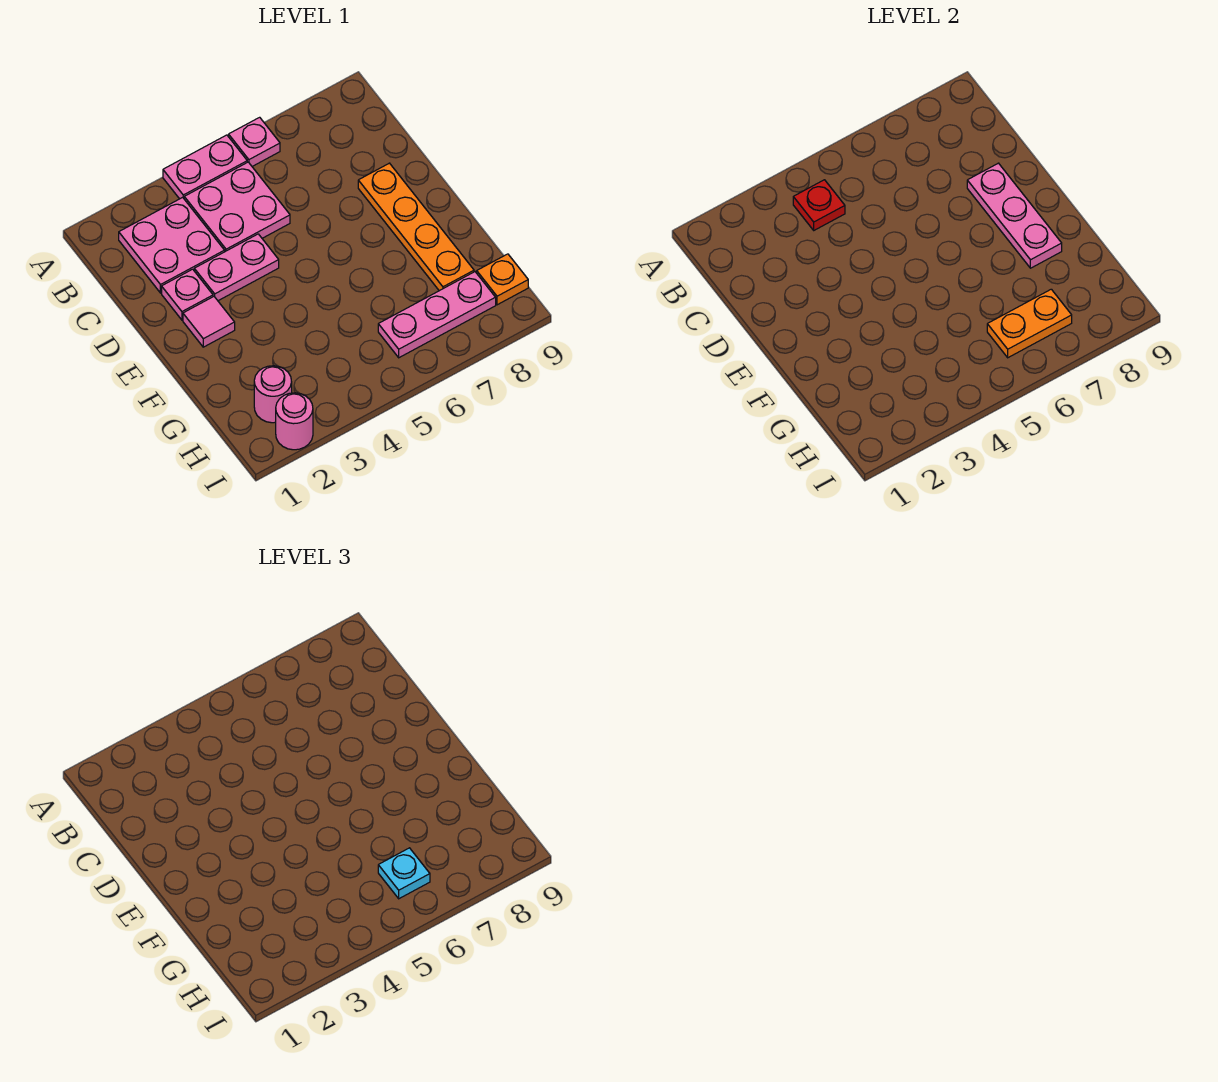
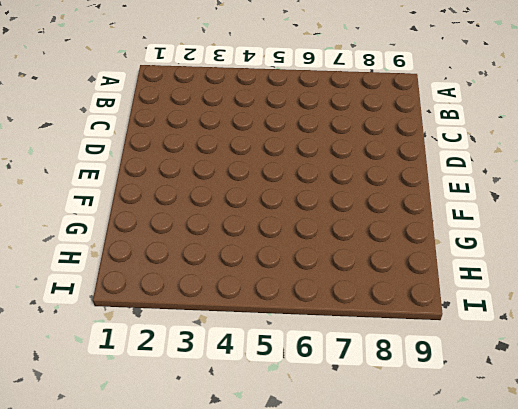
none -> pink 1x2 plate [163,135,247,199]
none -> pink 1x1 plate [229,117,280,166]
none -> pink 2x2 plate [119,197,225,293]

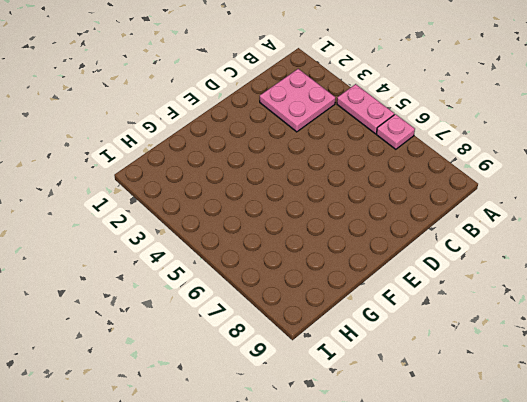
none -> pink 2x2 plate [184,162,290,251]
none -> pink 1x1 plate [162,269,213,320]
none -> pink 1x2 plate [194,234,279,301]

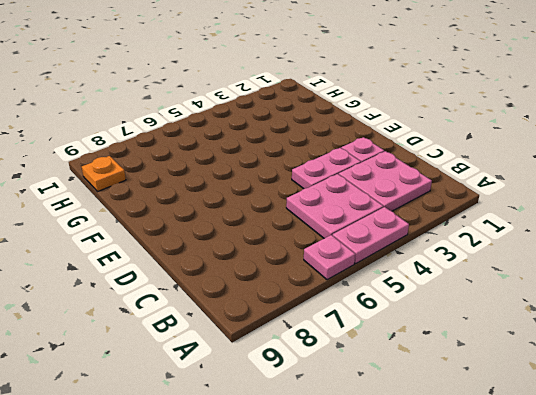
none -> orange 1x4 plate [358,163,474,291]
none -> pink 1x1 tile [183,297,235,347]
none -> pink 1x1 round brick [254,366,292,423]

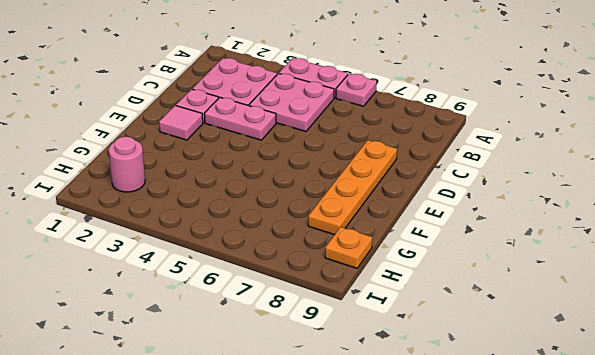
none -> pink 1x3 plate [378,272,496,358]
none -> pink 1x1 round brick [276,393,313,450]
none -> red 1x1 plate [793,180,845,230]

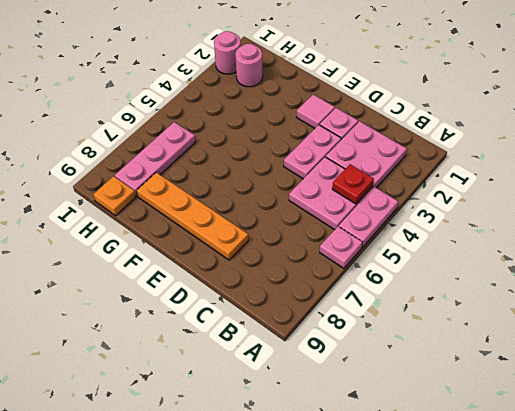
none -> pink 1x3 plate [967,163,1062,268]
none -> orange 1x2 plate [987,289,1072,358]
none -> cyan 1x1 plate [378,848,430,899]

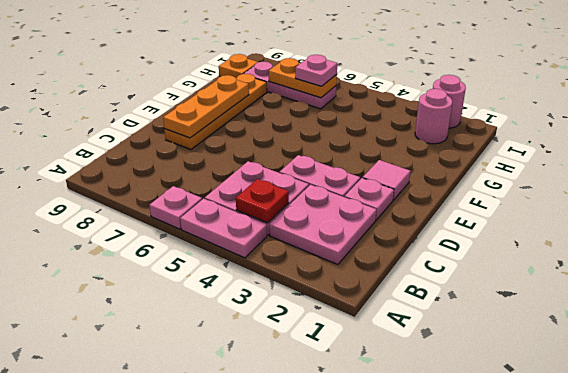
orange 1x3 plate [163,75,249,138] -> pink 1x3 plate [967,163,1062,268]
pink 1x1 plate [295,55,337,86] -> cyan 1x1 plate [378,848,430,899]

